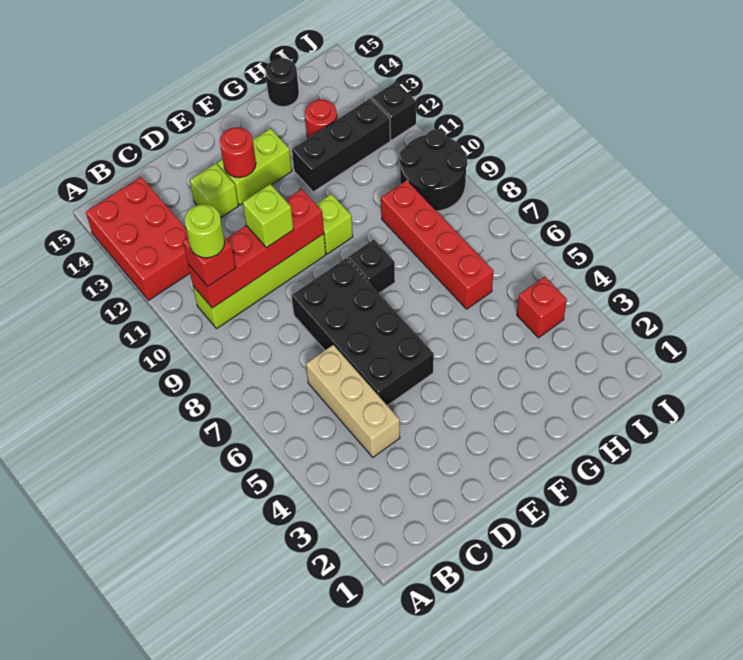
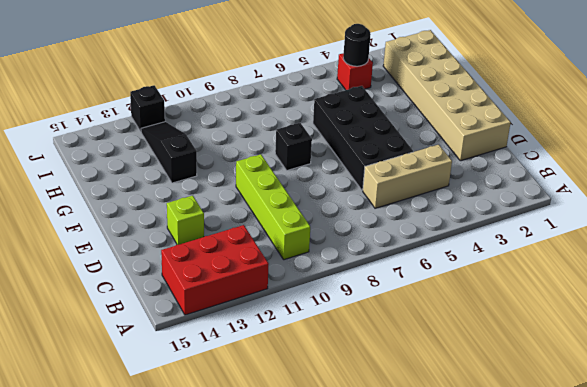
tan 2x6 brick [383,30,511,161] -> none
black 2x4 brick [313,86,413,190] -> black 2x4 brick turned to [292,258,434,406]
black 1x3 slope [141,122,197,183] -> black 1x3 brick [292,98,390,192]
black 1x1 round brick [343,24,371,66] -> black 1x1 round brick moved to [265,58,299,107]
none -> lime 1x2 brick [217,129,292,205]
none -> lime 1x1 brick [316,194,353,254]
none -> red 1x4 brick [381,180,494,309]

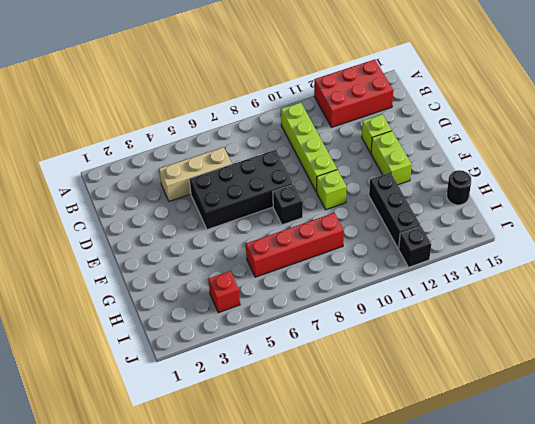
none -> red 1x1 round brick [305,99,337,138]
none -> black 2x2 round brick [399,129,467,211]
none -> red 1x4 brick [188,189,324,308]

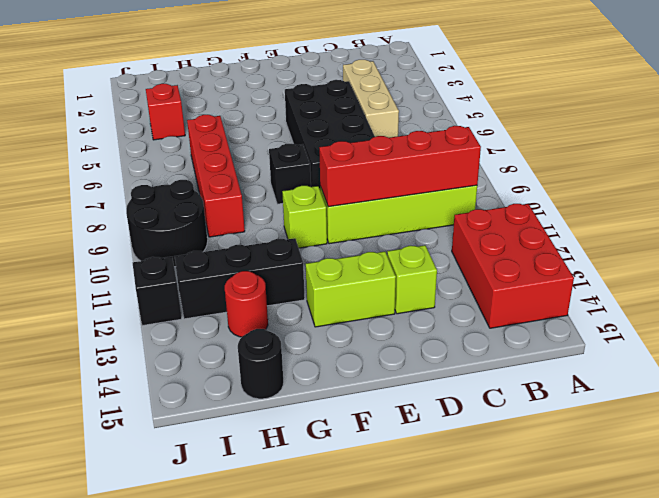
none -> red 1x1 round brick [220,127,256,178]
none -> red 1x1 brick [183,237,236,286]
none -> lime 1x1 brick [243,184,294,248]

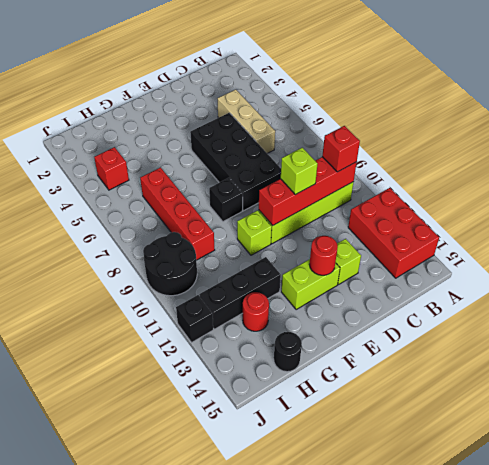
none -> lime 1x1 round brick [185,204,225,258]

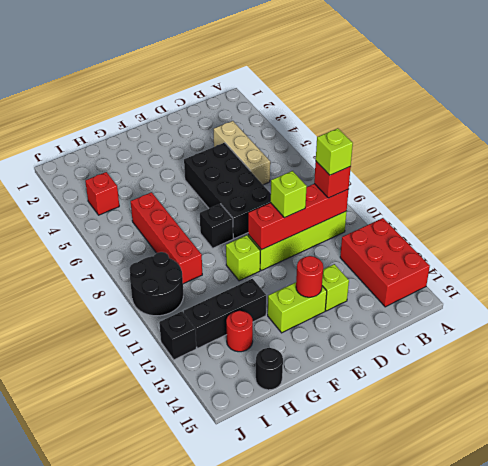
lime 1x1 brick [316,128,353,175] -> lime 1x1 round brick [185,204,225,258]

